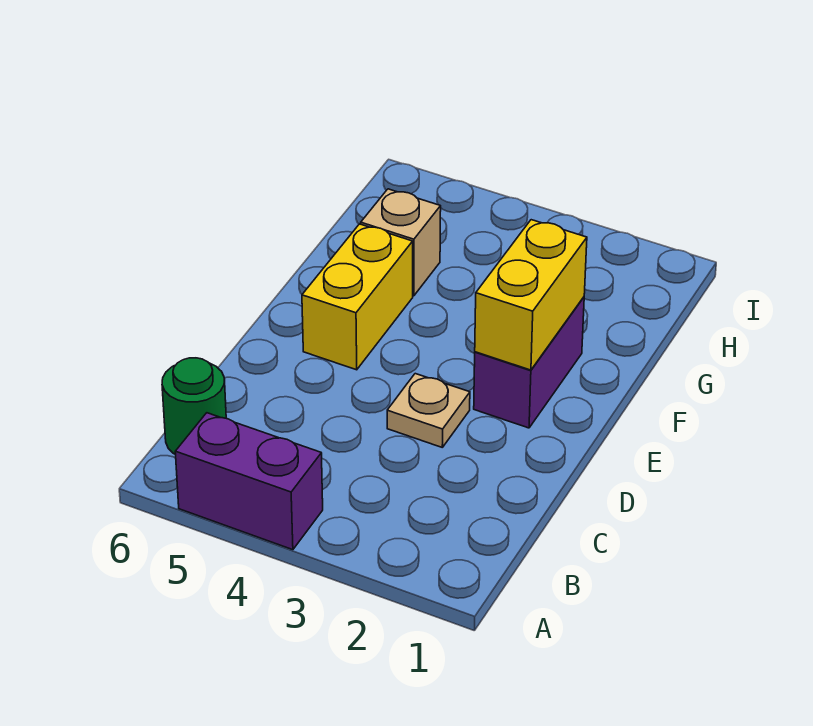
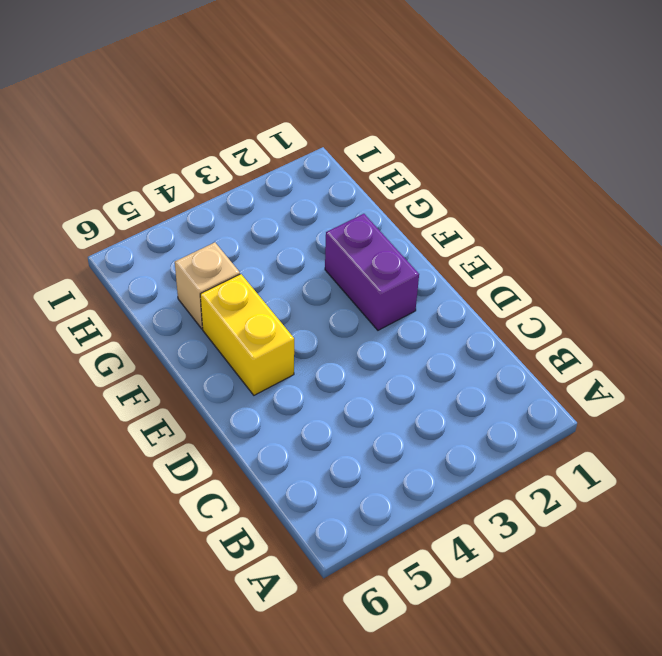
none -> purple 1x2 brick [175,413,323,550]
none -> green 1x1 round brick [162,358,226,455]

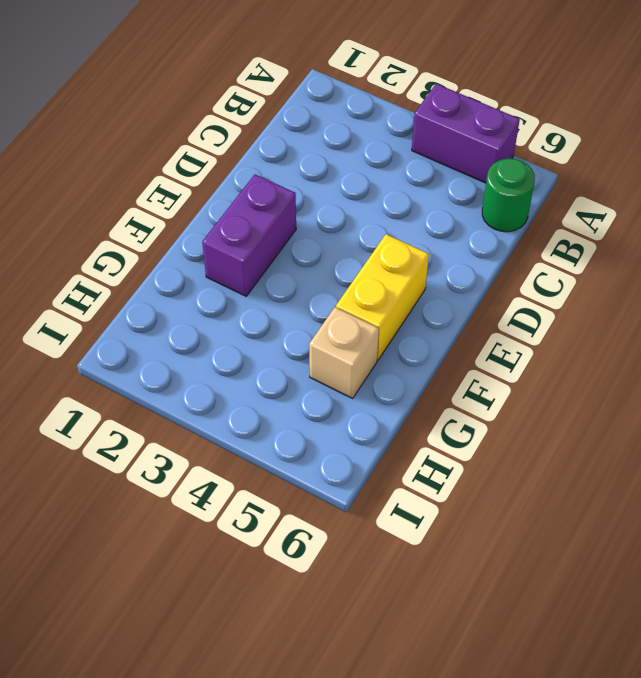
none -> tan 1x1 plate [387,374,470,447]
none -> yellow 1x2 brick [475,220,587,370]

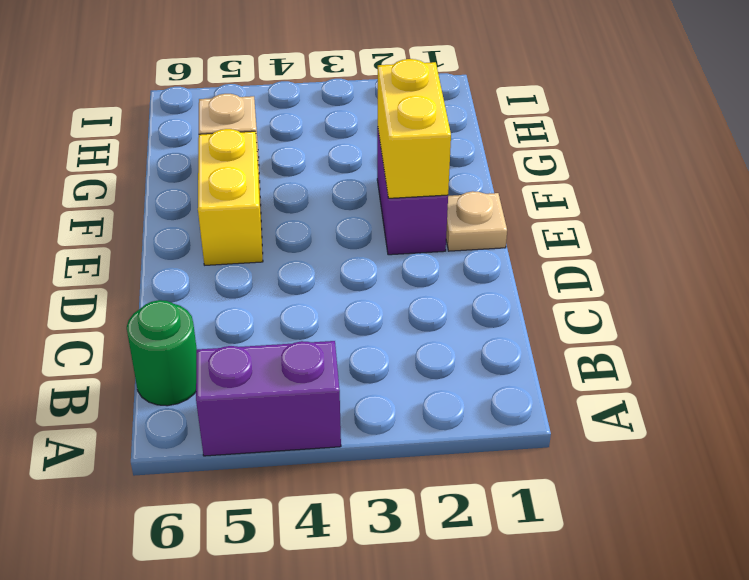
tan 1x1 plate [446,191,507,251] -> tan 1x1 plate moved to [387,374,470,447]

